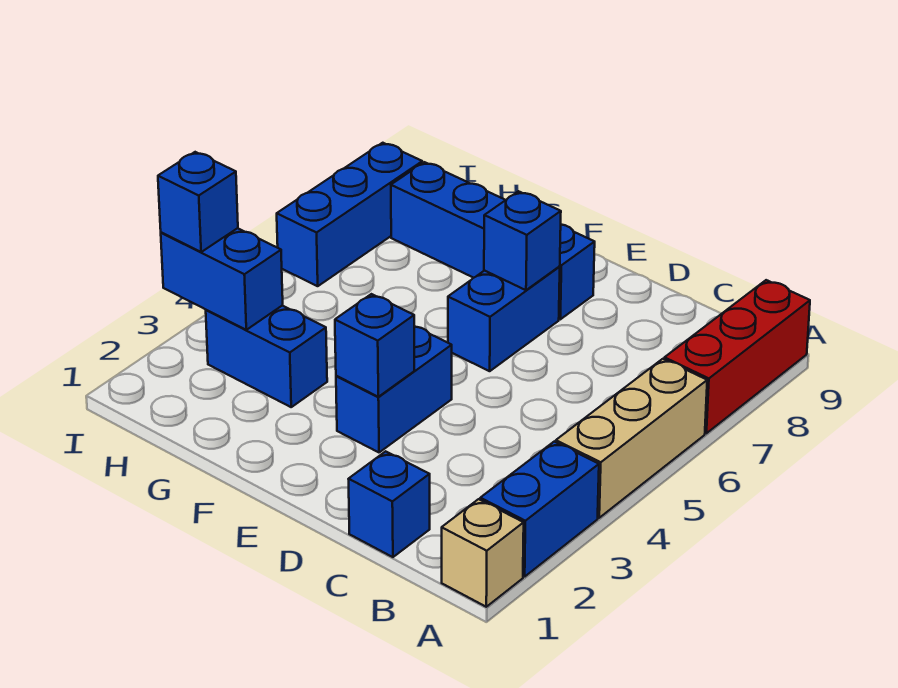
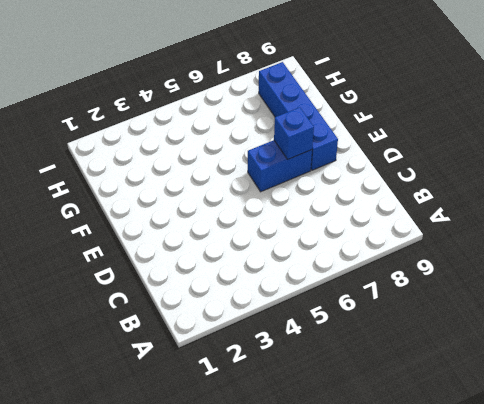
none -> tan 1x1 brick [442,499,524,607]
none -> blue 1x2 brick [480,442,599,577]
none -> tan 1x3 brick [556,359,707,518]

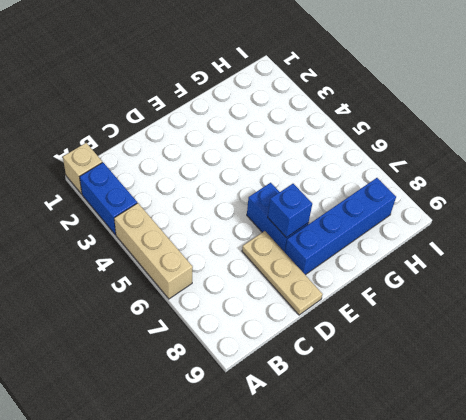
tan 1x3 plate [242,231,323,315] -> none
none -> red 1x3 brick [664,280,810,433]
none -> blue 1x1 brick [349,451,430,557]
none -> blue 1x2 brick [336,327,452,452]

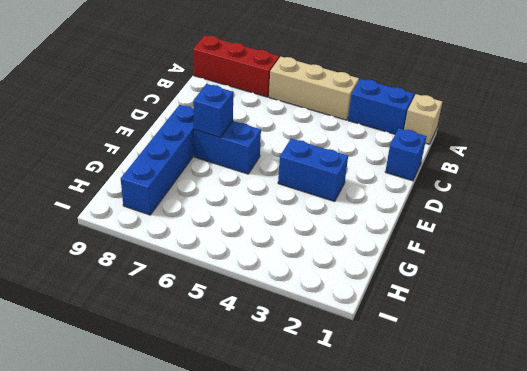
none -> blue 1x2 brick [206,306,327,407]
none -> blue 1x3 brick [277,143,422,286]
none -> blue 1x1 brick [335,294,415,397]

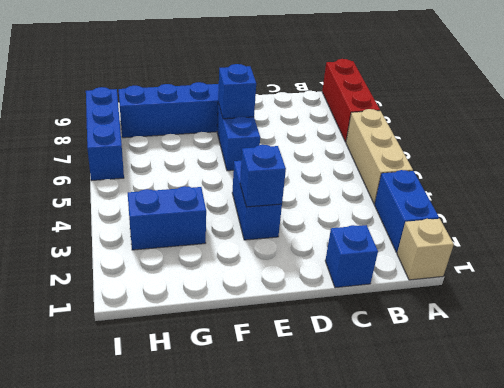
none -> blue 1x2 brick [161,228,283,330]
none -> blue 1x1 brick [158,152,238,252]

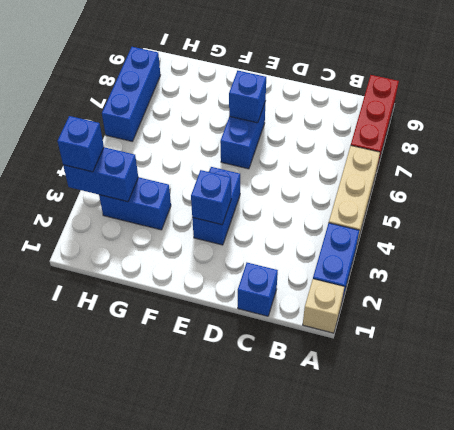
none -> blue 1x4 brick [391,162,595,319]

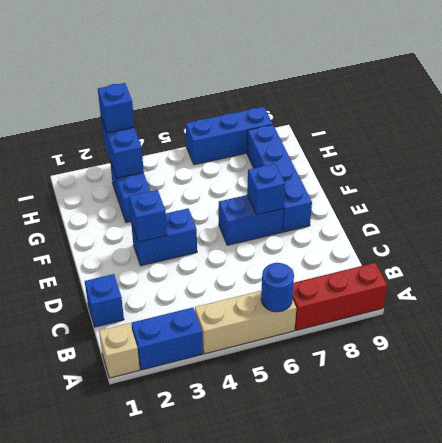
blue 1x1 round brick [261,263,294,312] -> none

